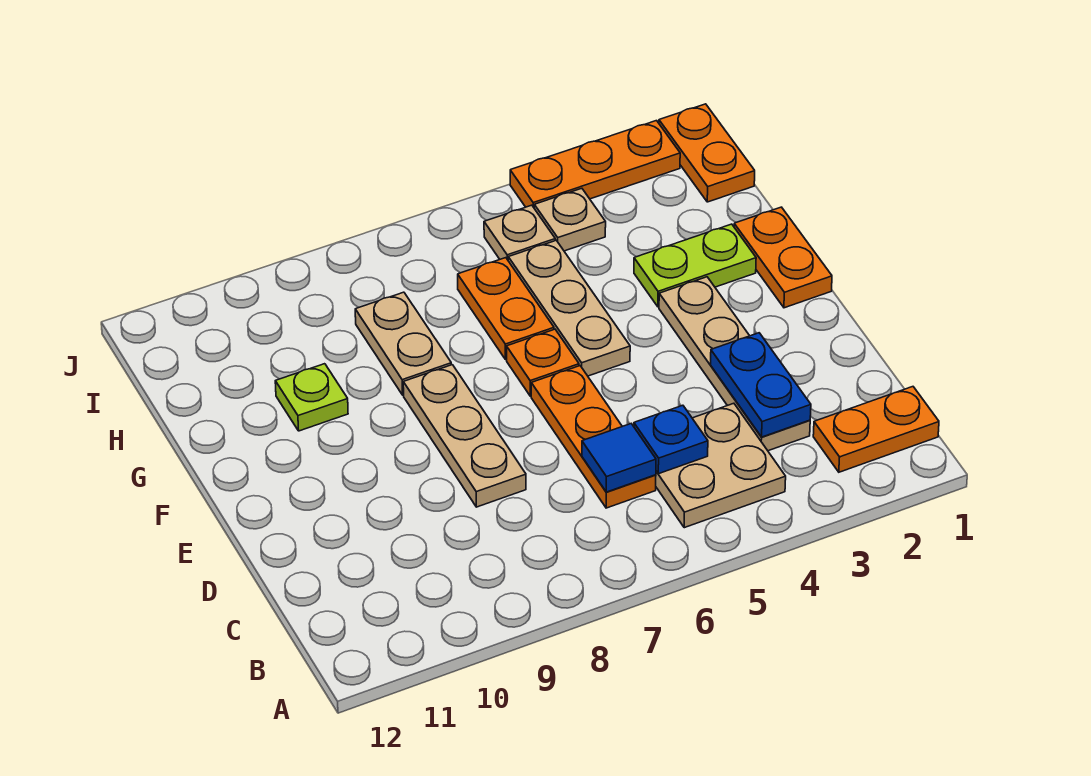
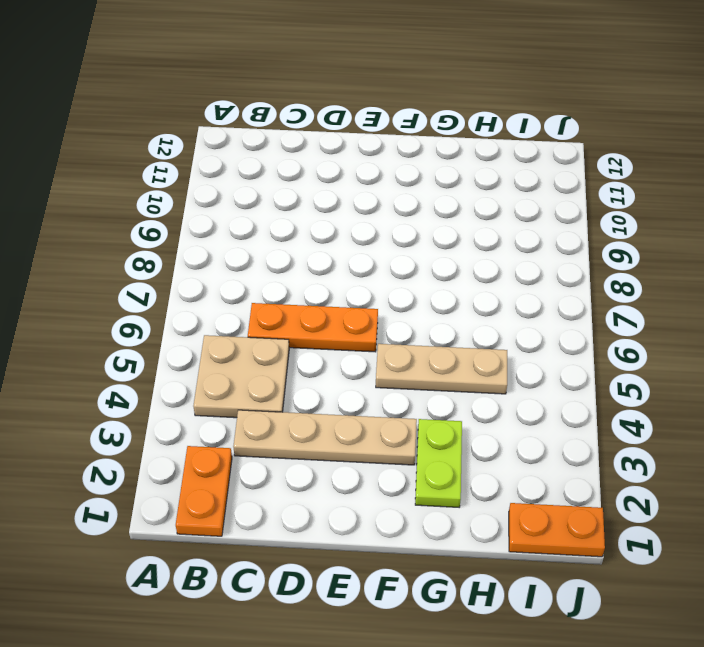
none -> tan 1x3 plate [403,365,526,507]
none -> orange 1x2 plate [734,207,832,308]
none -> orange 1x1 plate [507,329,579,396]

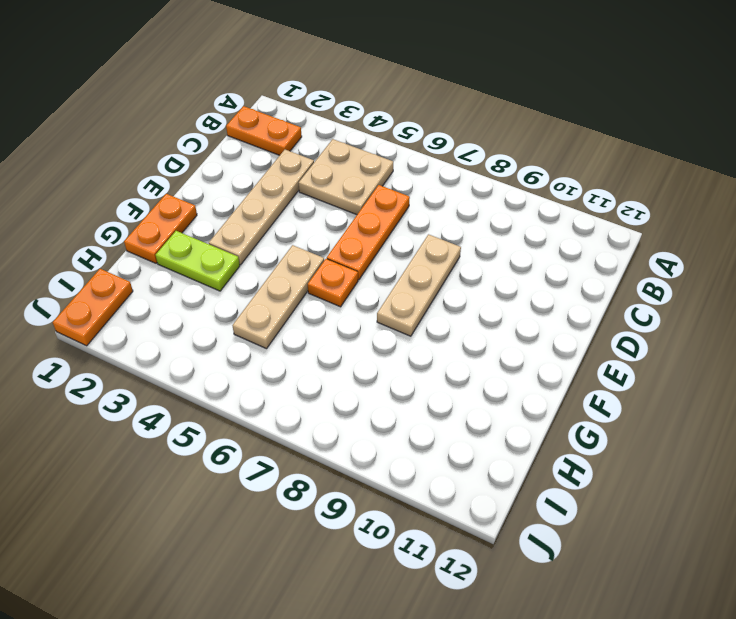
none -> orange 1x2 plate [458,258,554,360]
none -> tan 1x2 plate [355,292,451,395]
none -> lime 1x1 plate [275,364,348,431]

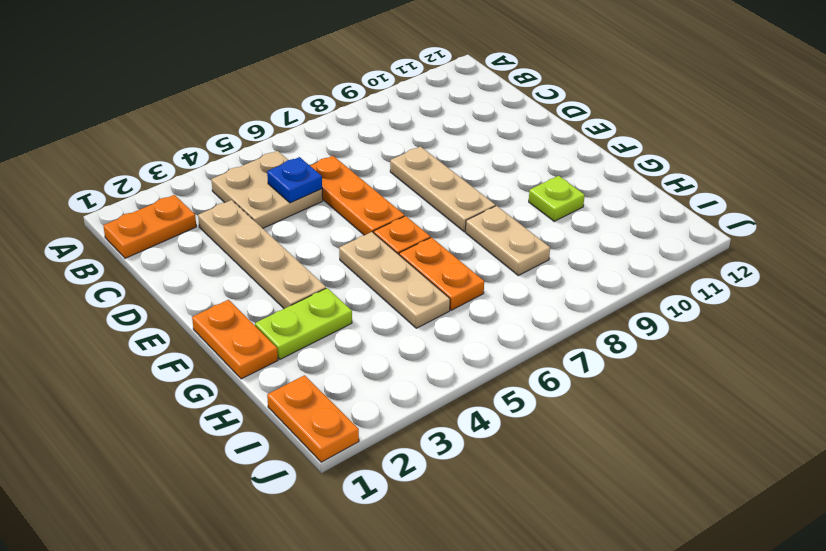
none -> tan 1x1 plate [534,188,606,251]
none -> tan 1x1 plate [484,205,555,260]
none -> orange 1x3 plate [510,121,680,207]

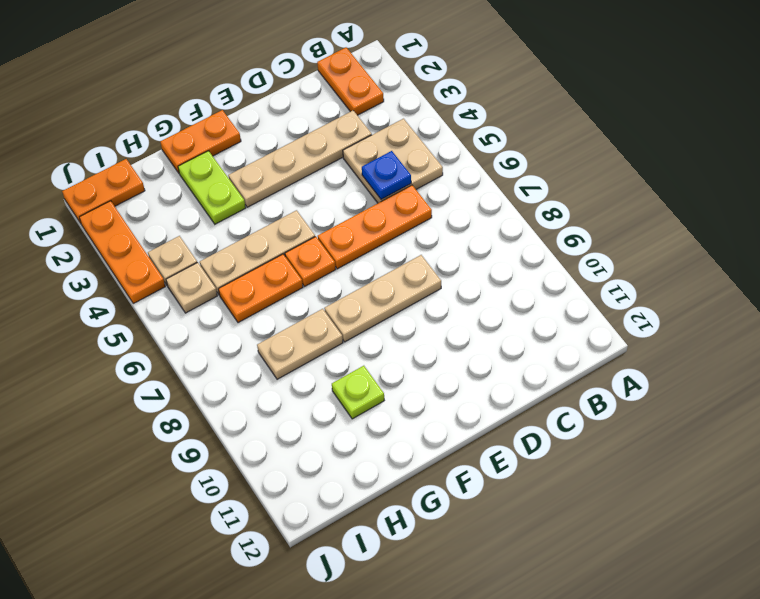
none -> blue 1x2 plate [711,333,811,437]
none -> blue 1x1 tile [582,424,656,492]

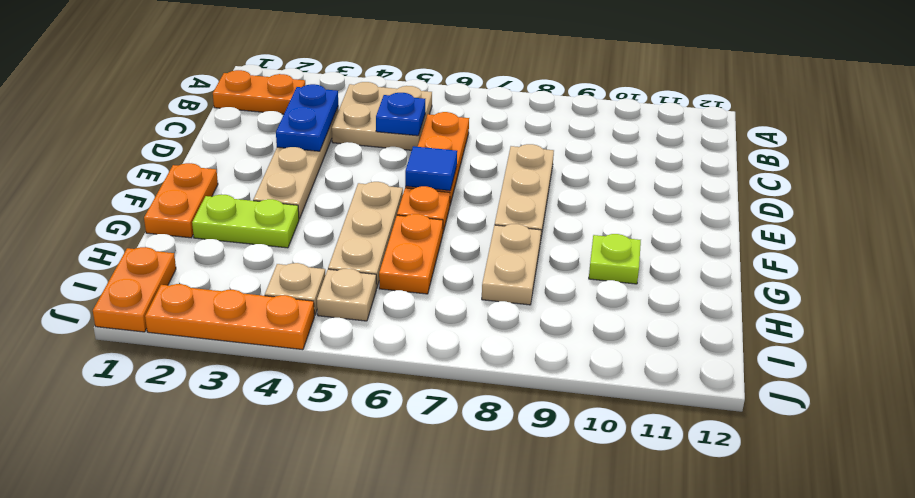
blue 1x1 tile [405,146,457,191] -> blue 1x1 tile moved to [582,424,656,492]

